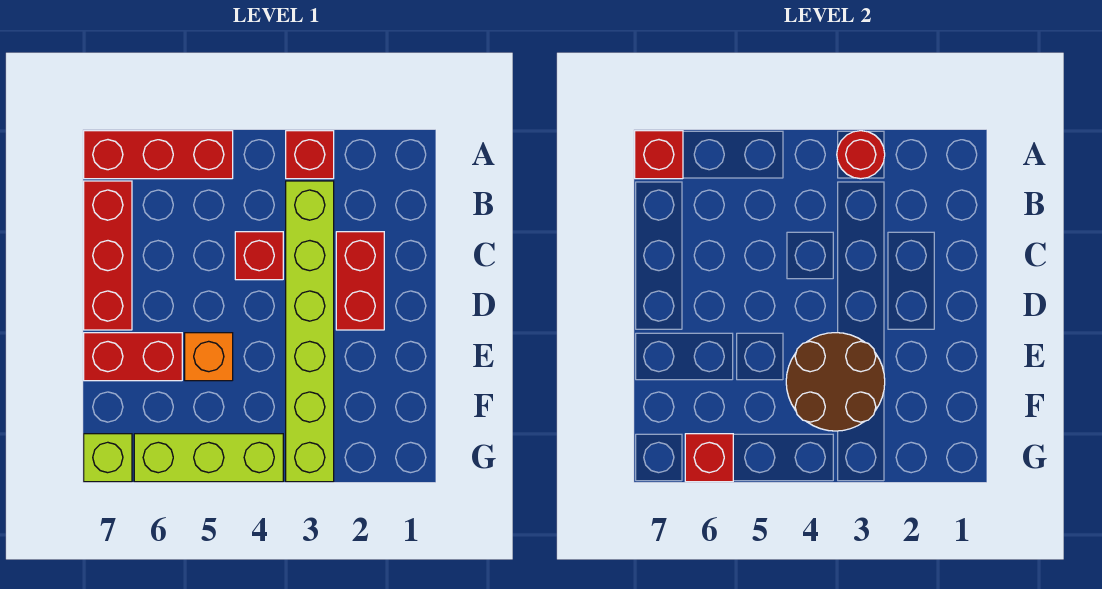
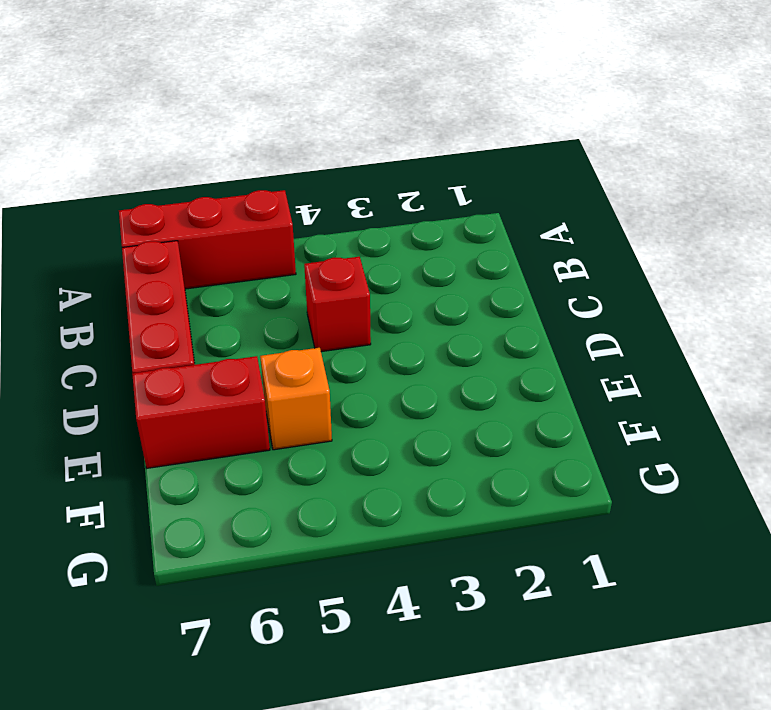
none -> red 1x1 brick [286,131,334,179]
none -> lime 1x6 brick [286,181,334,482]
none -> red 1x2 brick [336,232,384,330]

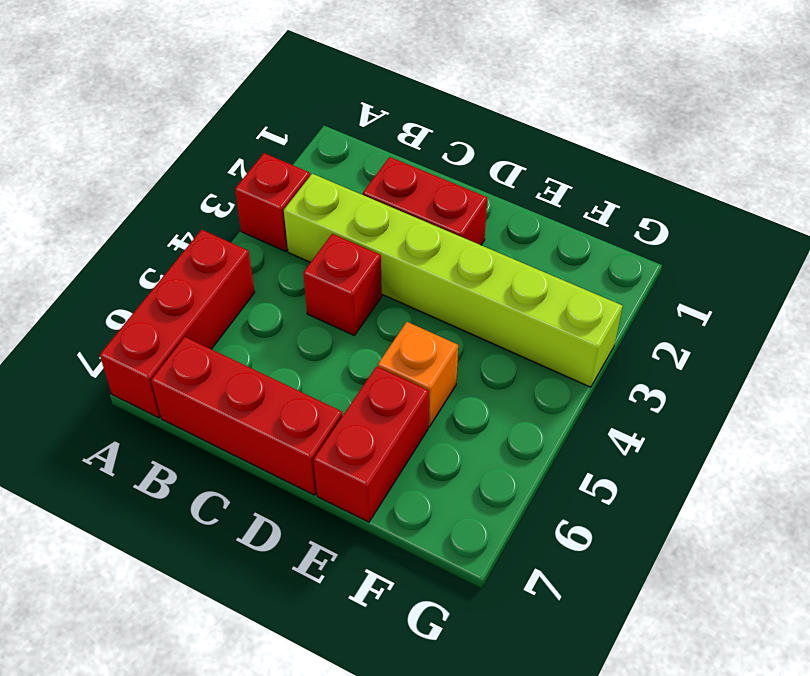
none -> lime 1x3 brick [134,434,283,482]
none -> lime 1x1 brick [84,434,132,482]
none -> red 1x1 round brick [837,131,885,179]

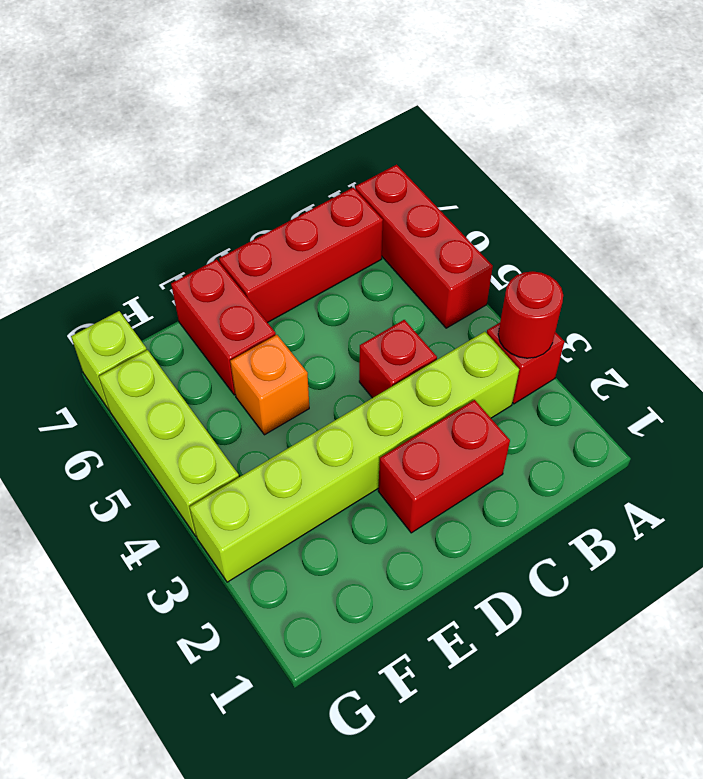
none -> red 1x1 brick [635,131,683,179]
none -> brown 2x2 round brick [786,333,885,431]
none -> red 1x1 brick [685,434,733,482]

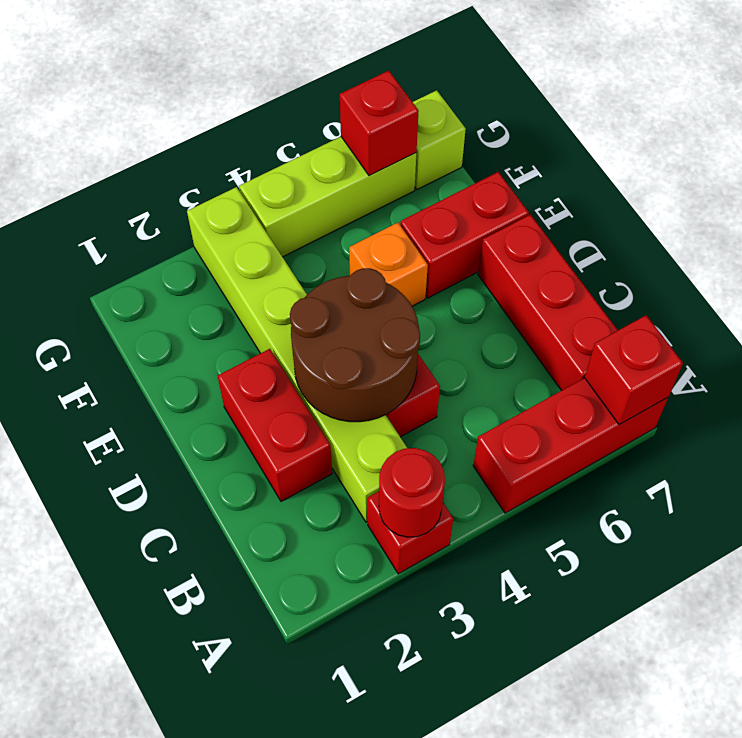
brown 2x2 round brick [290,268,420,422] -> brown 2x2 round brick moved to [786,333,885,431]

